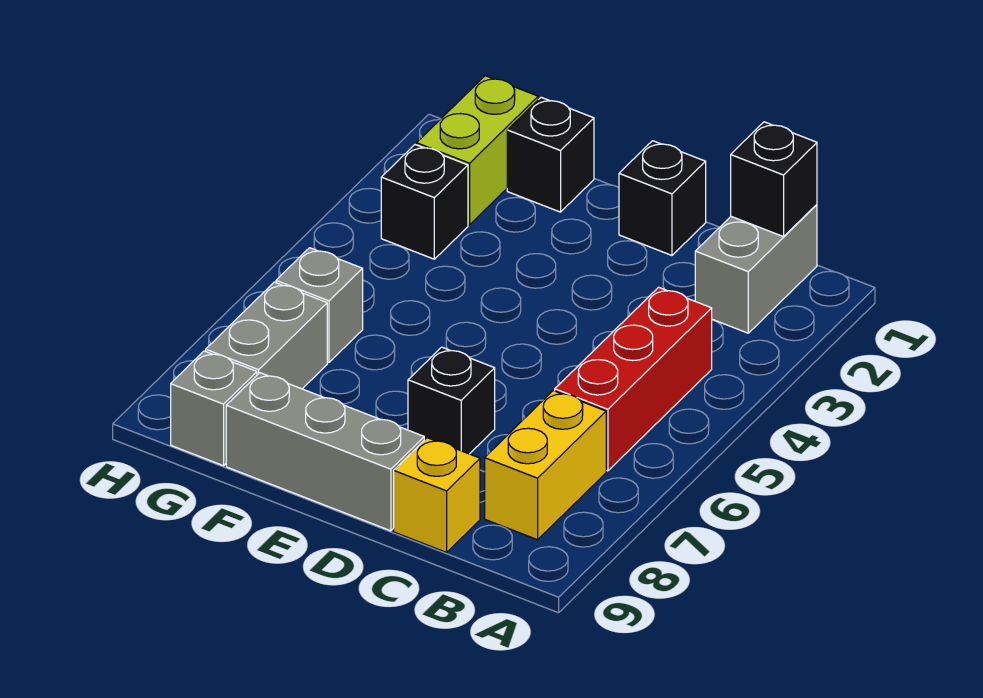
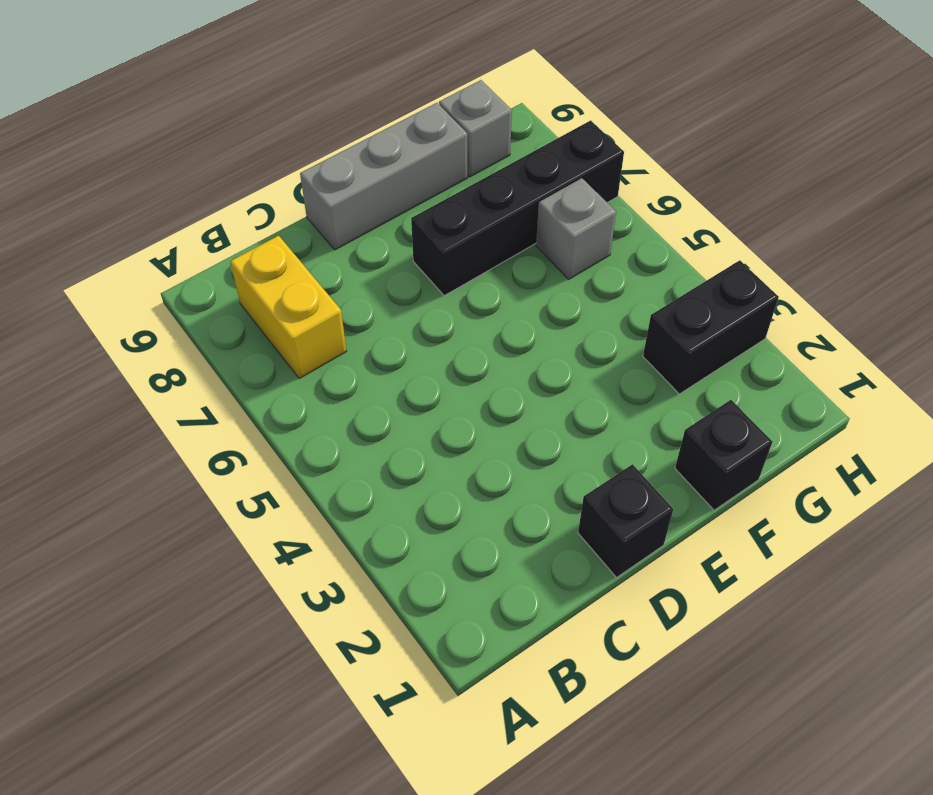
black 1x4 brick [411,120,624,296] -> grey 1x2 brick [206,282,327,389]
black 1x2 brick [643,260,779,394] -> black 1x1 brick [381,145,468,259]
none -> grey 1x2 brick [695,205,817,333]
none -> red 1x3 brick [555,287,712,471]
none -> yellow 1x1 brick [394,438,480,552]

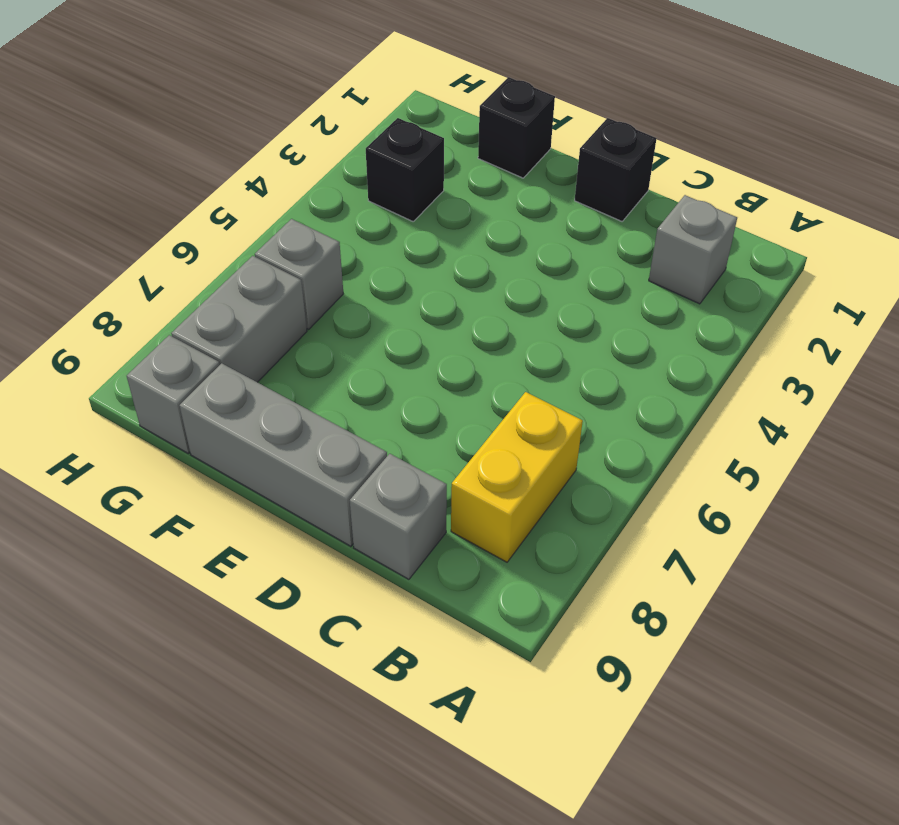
grey 1x1 brick [649,195,737,304] -> grey 1x2 brick [695,205,817,333]
grey 1x1 brick [350,454,447,579] -> yellow 1x1 brick [394,438,480,552]
none -> red 1x3 brick [555,287,712,471]
none -> black 1x1 brick [408,347,495,454]
none -> lime 1x2 brick [417,76,538,225]

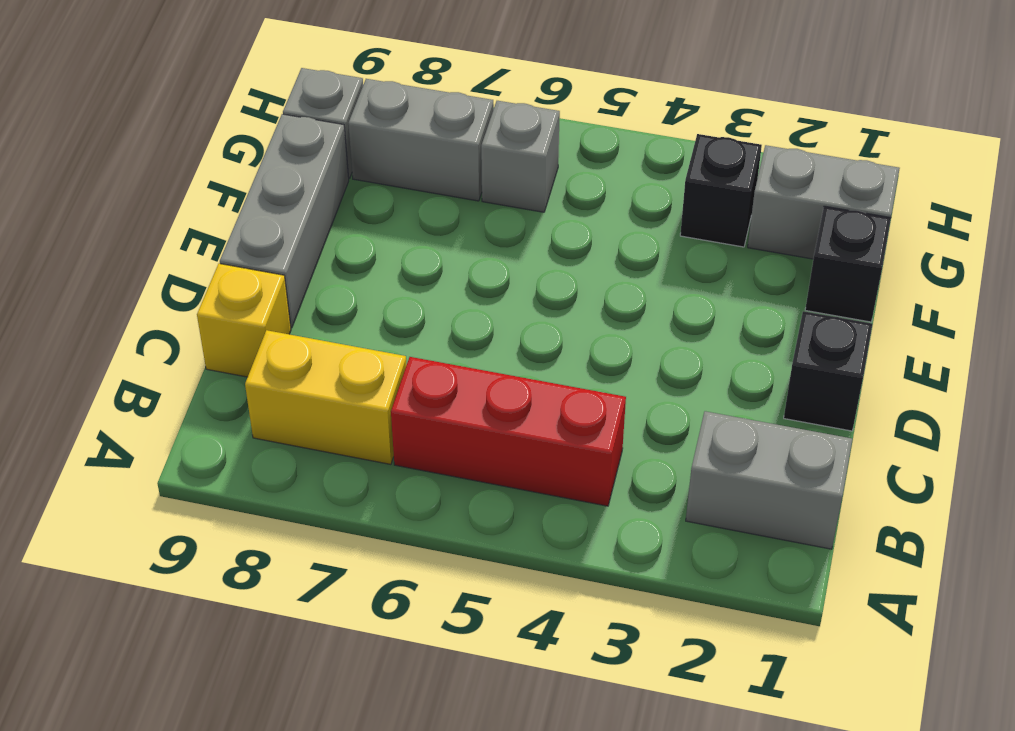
grey 1x2 brick [748,145,900,259] -> lime 1x2 brick [417,76,538,225]
none -> black 1x1 brick [408,347,495,454]
none -> black 1x1 brick [731,122,817,237]

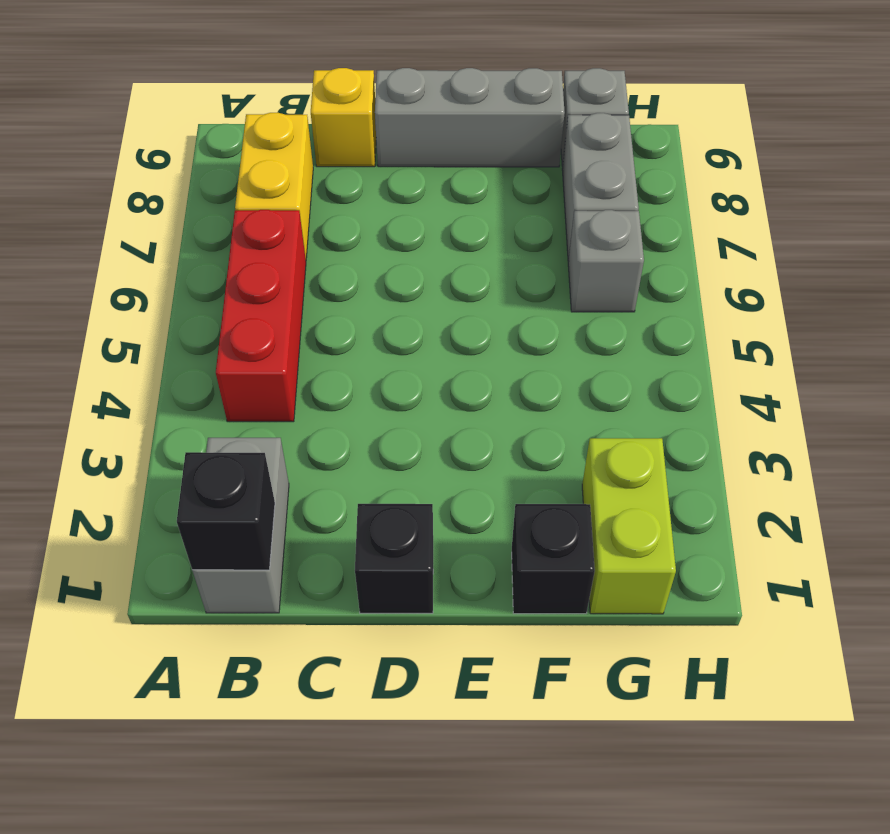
none -> black 1x1 brick [408,347,495,454]
none -> black 1x1 brick [381,145,468,259]

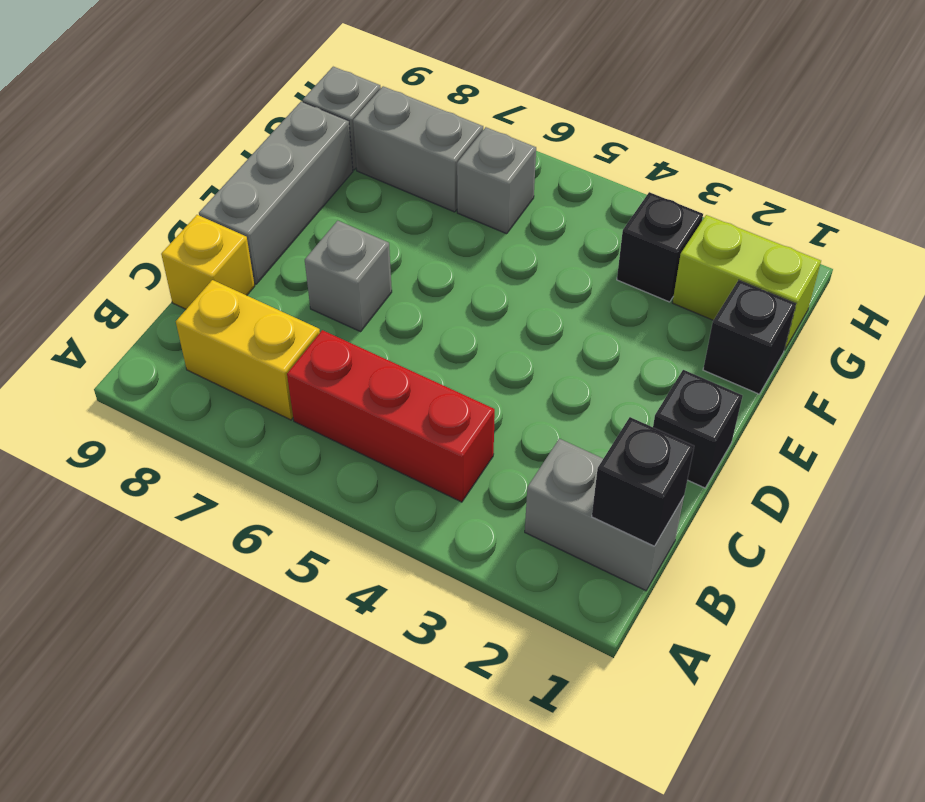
grey 1x1 brick [305,221,392,332] -> black 1x1 brick [408,347,495,454]

